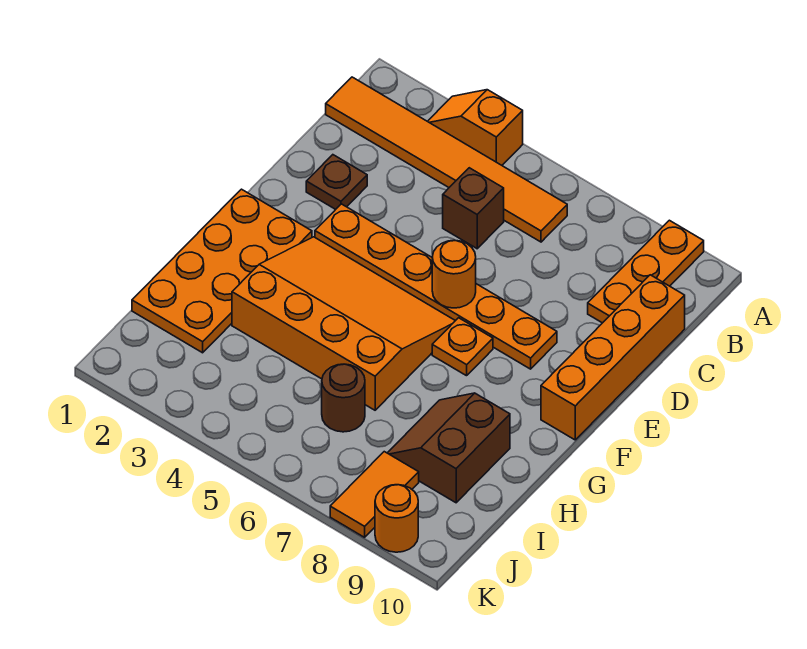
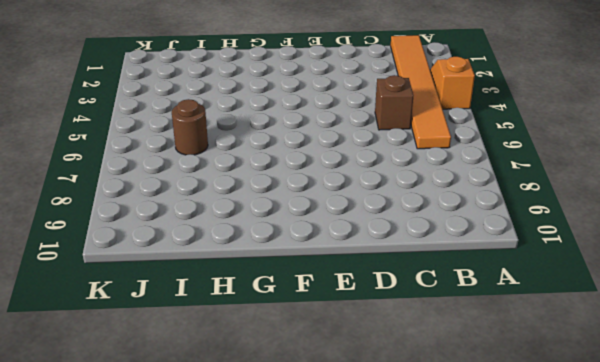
none -> orange 1x3 plate [588,220,704,323]
none -> orange 1x4 brick [541,275,685,440]
none -> brown 1x1 plate [306,155,367,209]

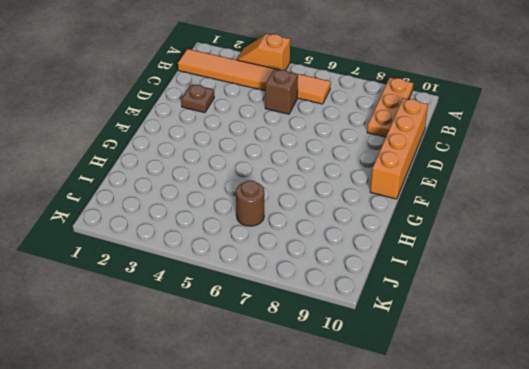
none -> orange 1x6 plate [315,204,557,369]
none -> orange 2x4 plate [132,189,312,353]
none -> orange 3x4 slope [232,237,455,410]

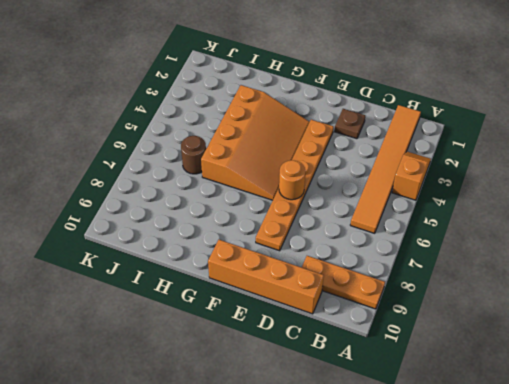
none -> brown 1x1 brick [443,168,504,249]
none -> orange 2x4 plate [132,189,312,353]
none -> orange 1x1 plate [432,318,493,376]

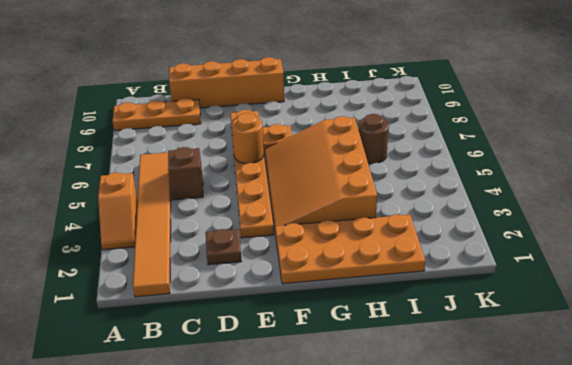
none -> brown 2x2 slope [388,393,510,503]
none -> orange 1x2 tile [330,452,419,537]
none -> orange 1x1 round brick [375,485,418,552]

